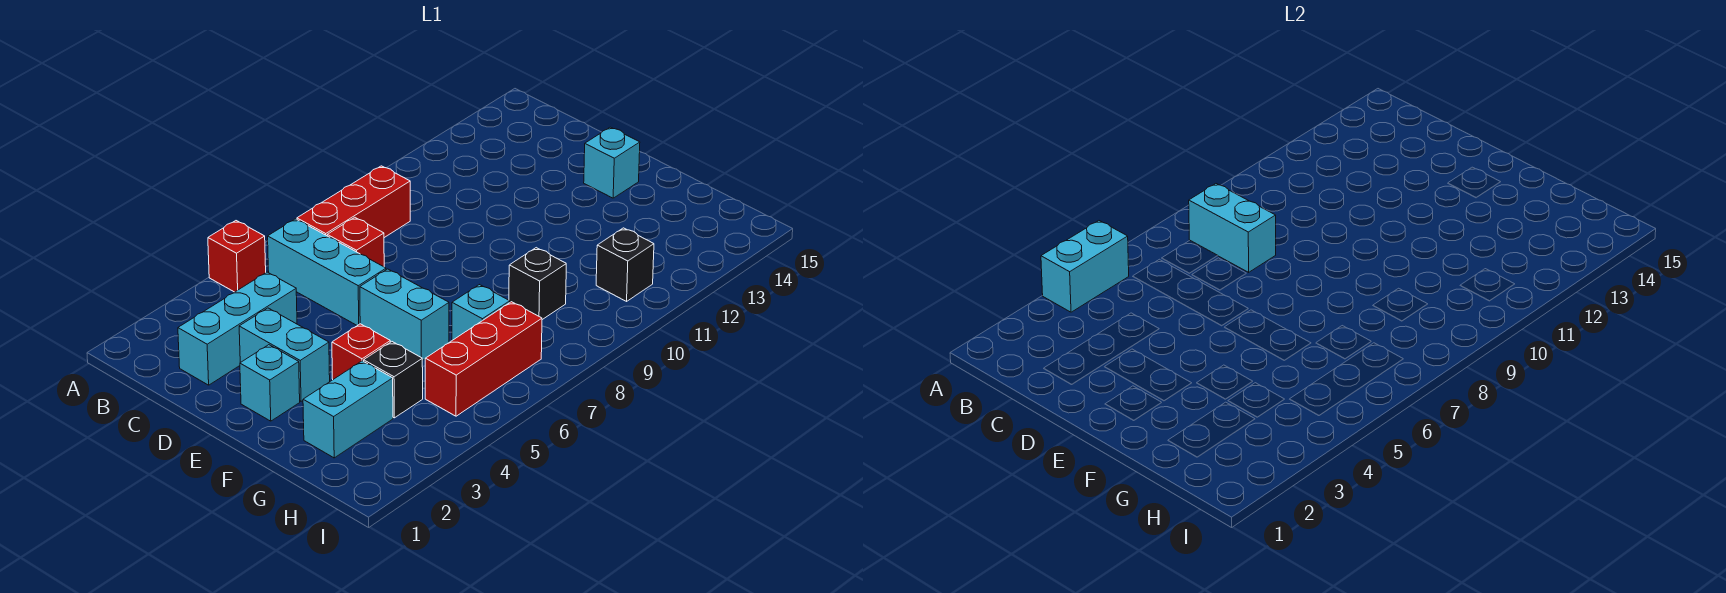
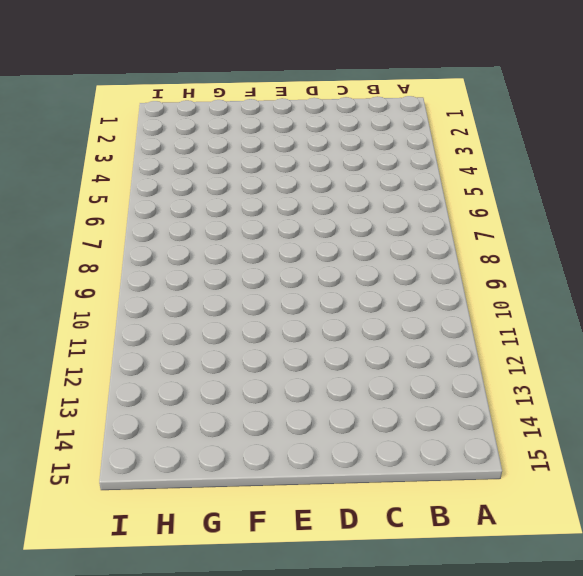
none -> red 1x1 brick [208,221,266,292]
none -> cyan 1x3 brick [268,219,386,326]
none -> red 1x3 brick [297,166,410,238]

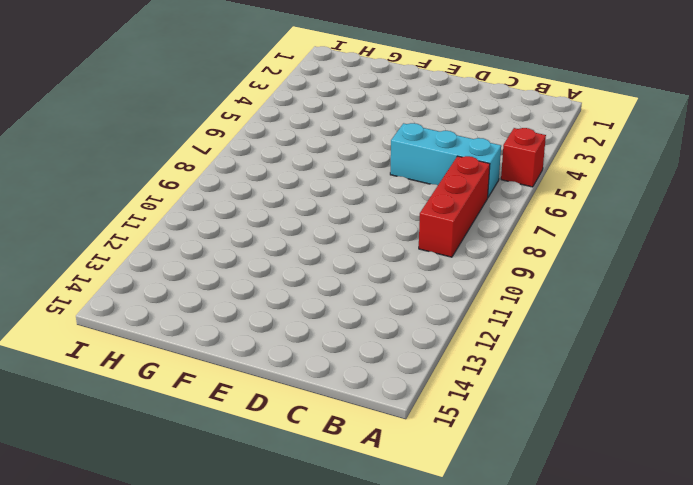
none -> cyan 1x3 brick [178,272,297,385]
none -> red 1x1 brick [327,217,384,267]
none -> cyan 1x2 brick [239,308,330,401]

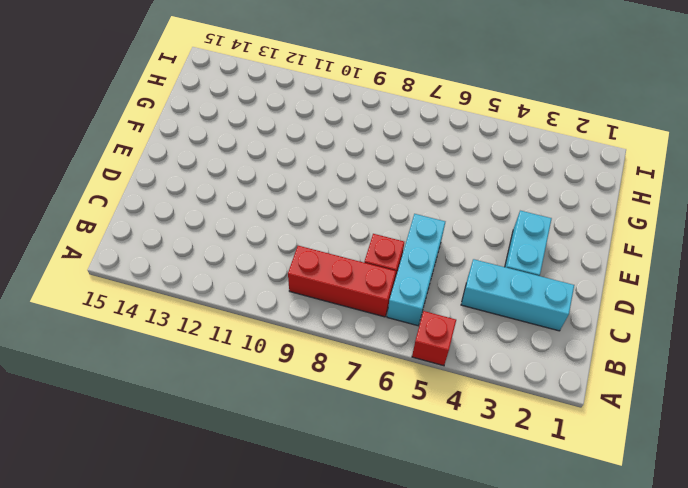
none -> cyan 1x1 brick [240,345,300,421]
none -> cyan 1x2 brick [360,269,449,361]
none -> cyan 1x1 brick [584,127,640,198]

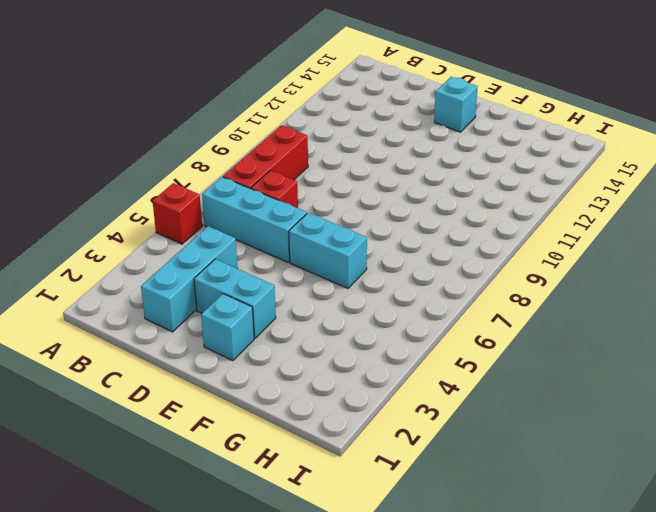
none -> red 1x1 brick [332,324,390,379]
none -> cyan 1x2 brick [303,361,393,458]
none -> black 1x1 brick [364,342,423,418]

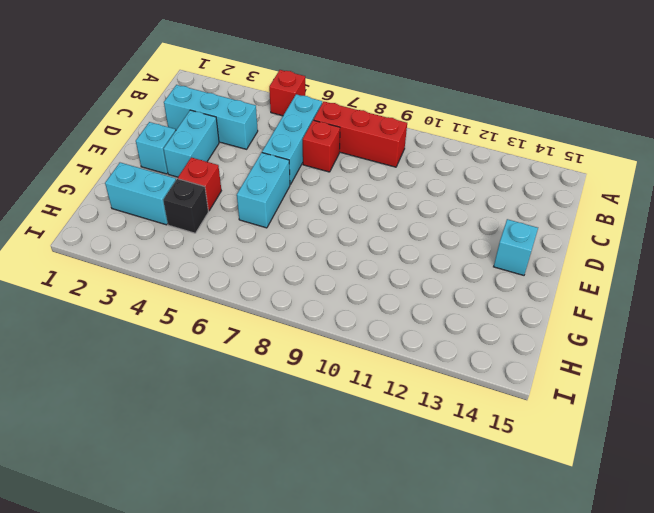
none -> cyan 1x1 brick [452,285,510,340]
none -> black 1x1 brick [509,248,566,320]
none -> red 1x3 brick [425,302,542,416]

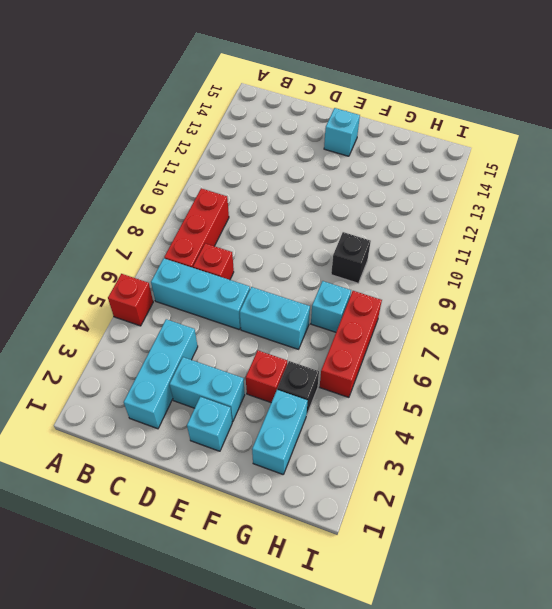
none -> black 1x1 brick [596,228,654,301]
none -> cyan 1x2 brick [1041,221,1129,312]
none -> cyan 1x2 brick [1189,184,1276,272]

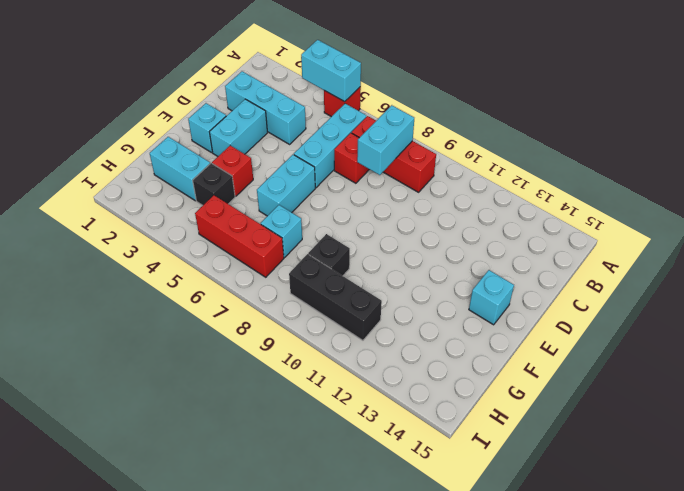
black 1x3 brick [289,254,382,340] -> black 1x1 brick [596,228,654,301]

